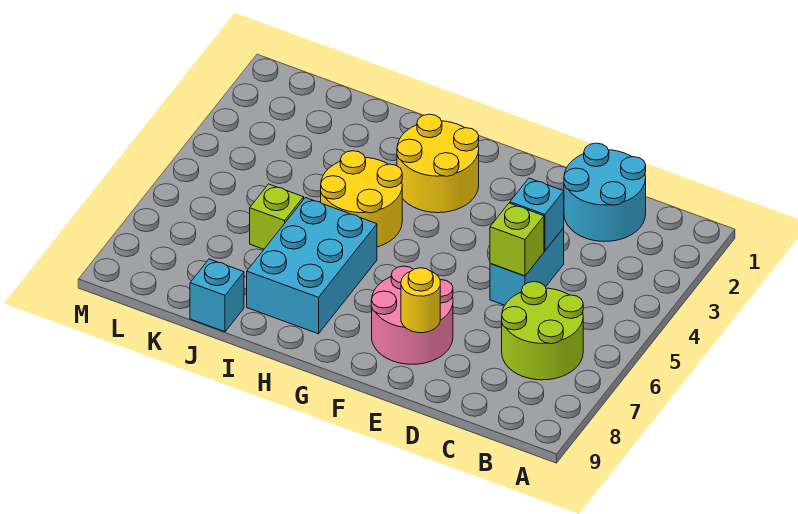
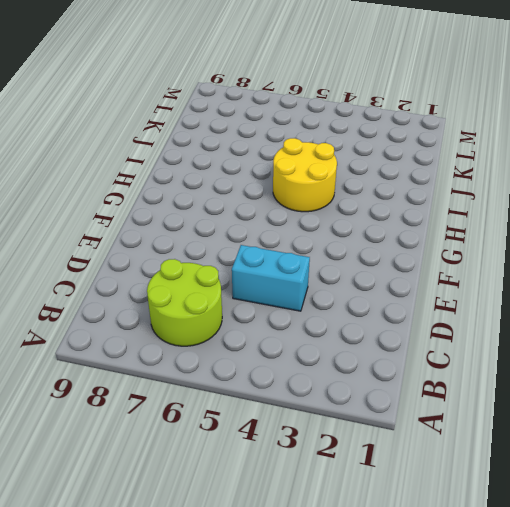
none -> cyan 2x2 round brick [564,143,646,241]
none -> pink 2x2 round brick [371,266,453,364]
none -> yellow 2x2 round brick [397,114,479,213]

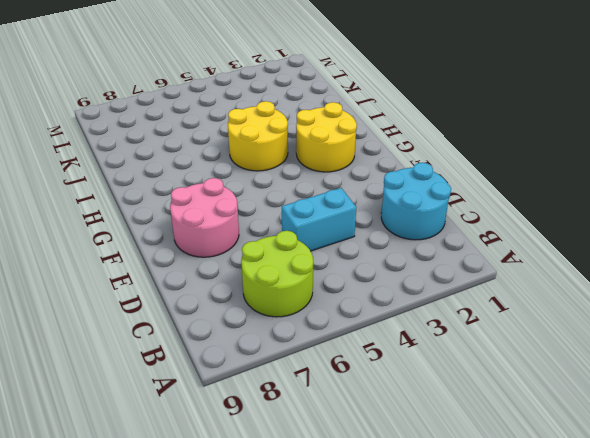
none -> cyan 2x3 brick [247,198,377,334]
none -> lime 1x1 brick [250,184,304,249]
none -> cyan 1x1 brick [190,259,244,332]

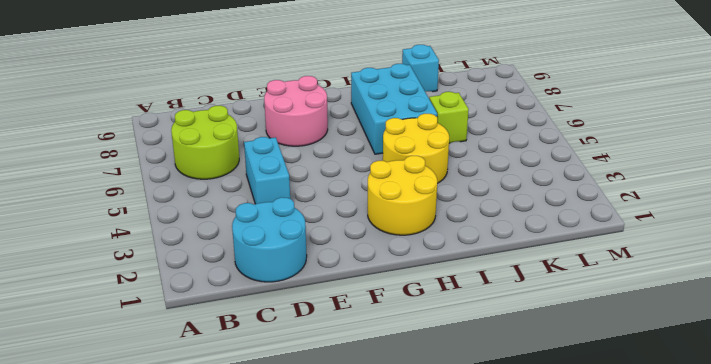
none -> cyan 1x1 brick [510,178,564,251]
none -> lime 1x1 brick [490,203,544,276]
none -> yellow 1x1 round brick [401,268,440,333]

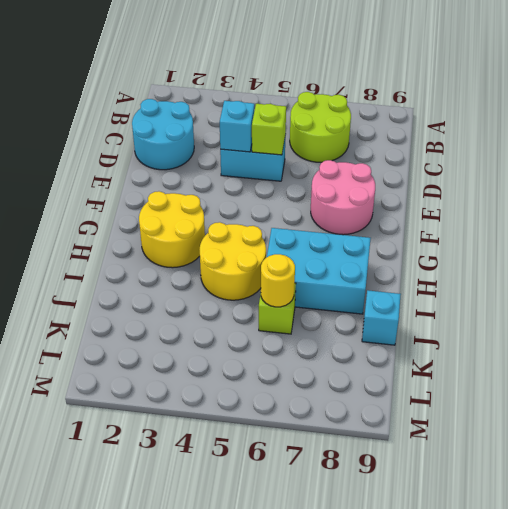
yellow 1x1 round brick [261,254,295,307] -> yellow 1x1 round brick moved to [401,268,440,333]

